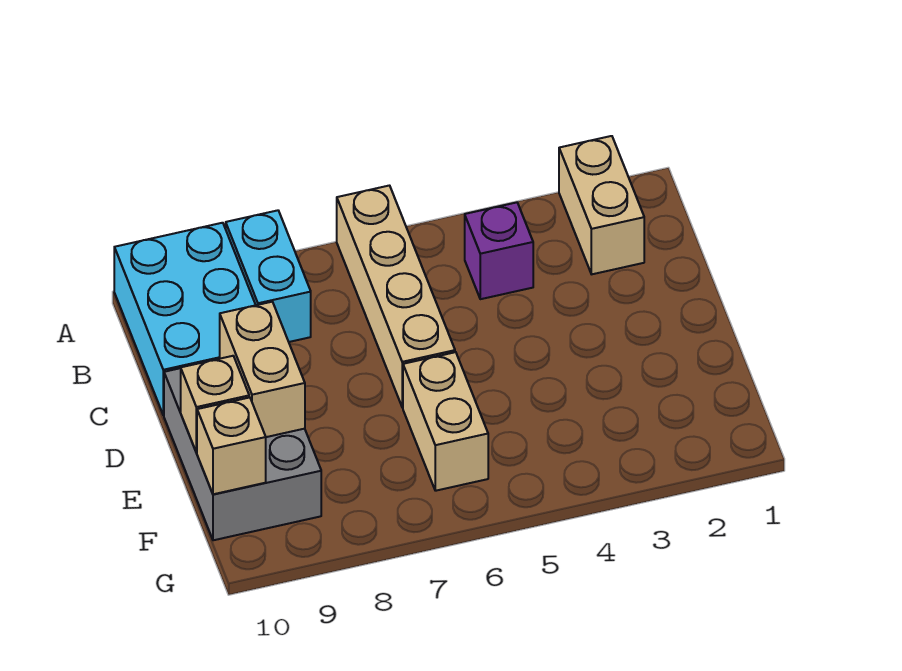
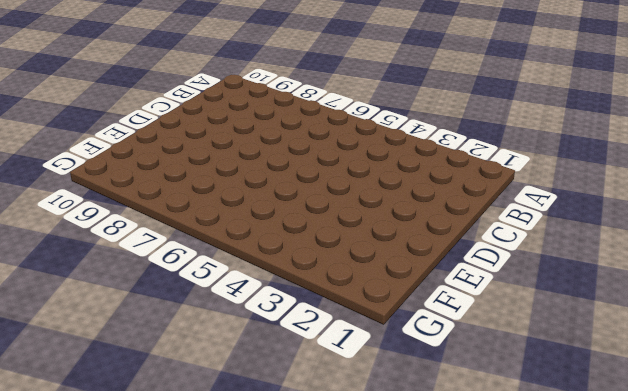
none -> tan 1x2 brick [559,136,644,274]
none -> tan 1x4 brick [337,186,455,407]

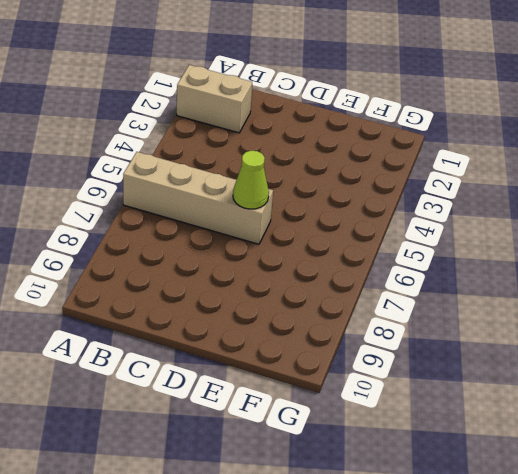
lime 1x1 cone [233,151,269,209] -> none
none -> cyan 1x2 brick [226,210,311,342]
none -> cyan 2x3 brick [114,223,255,415]

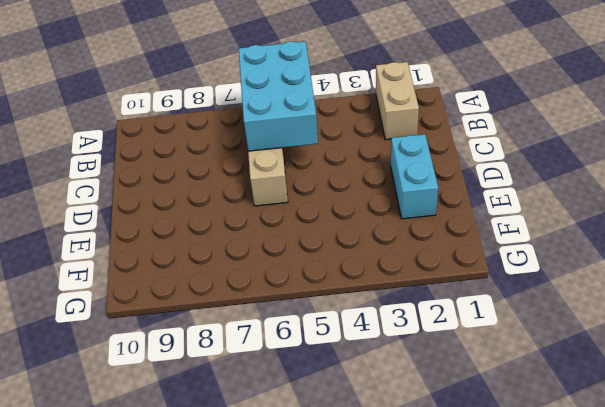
cyan 2x3 brick [239,41,318,151] -> cyan 2x3 brick moved to [114,223,255,415]
cyan 1x2 brick [391,134,438,219] -> cyan 1x2 brick moved to [226,210,311,342]
none -> purple 1x1 brick [465,202,533,299]
none -> grey 2x3 brick [164,368,321,540]

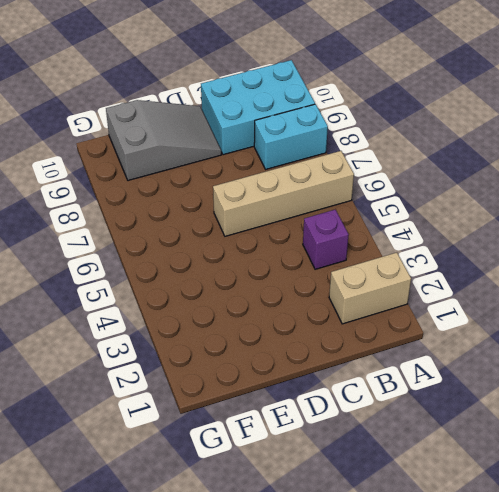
grey 2x3 slope [106,100,221,180] -> grey 2x3 brick [164,368,321,540]
none -> tan 1x2 brick [403,352,488,491]
none -> tan 1x2 brick [220,302,305,437]

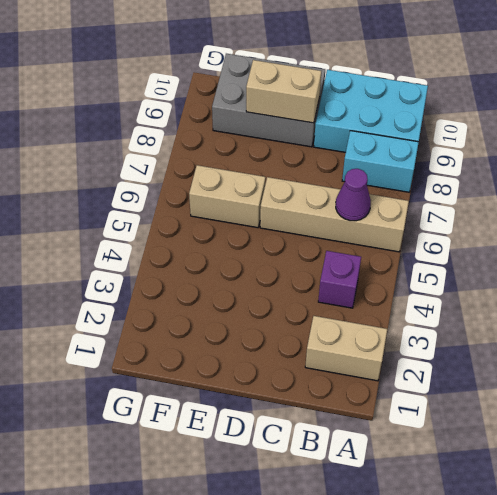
purple 1x1 cone [336,169,371,221] -> none
none -> tan 1x1 brick [181,356,249,453]
none -> tan 1x1 brick [197,397,266,494]

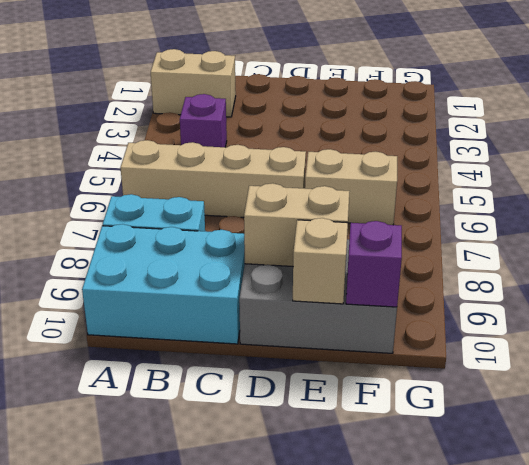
purple 1x1 brick [346,221,402,307] -> tan 1x1 brick [197,397,266,494]

